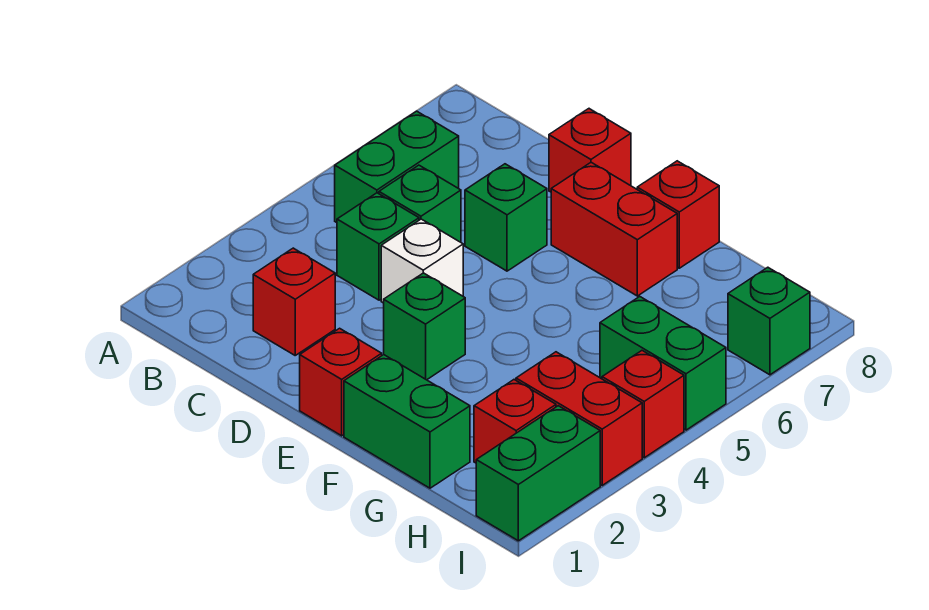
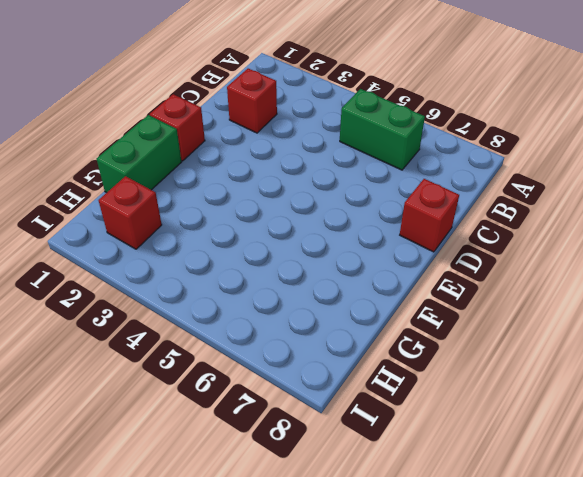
none -> green 1x1 brick [337,193,419,300]
none -> green 1x1 brick [379,165,461,242]
none -> white 1x1 brick [381,219,463,303]

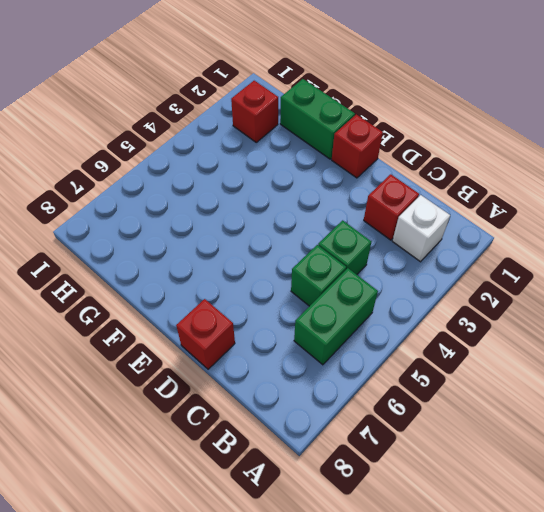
white 1x1 brick [392,195,450,262] -> white 1x1 brick moved to [381,219,463,303]
none -> green 1x1 brick [465,164,547,271]
none -> green 1x1 brick [384,273,465,380]
none -> red 1x2 brick [551,162,677,296]

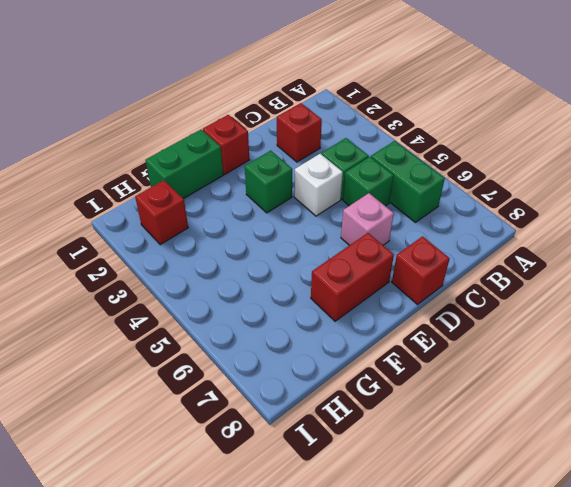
pink 1x1 brick [341,193,394,245] -> green 1x1 brick [465,164,547,271]
none -> red 1x1 brick [637,161,719,268]
none -> red 1x2 brick [516,352,642,485]
none -> green 1x2 brick [600,297,726,430]

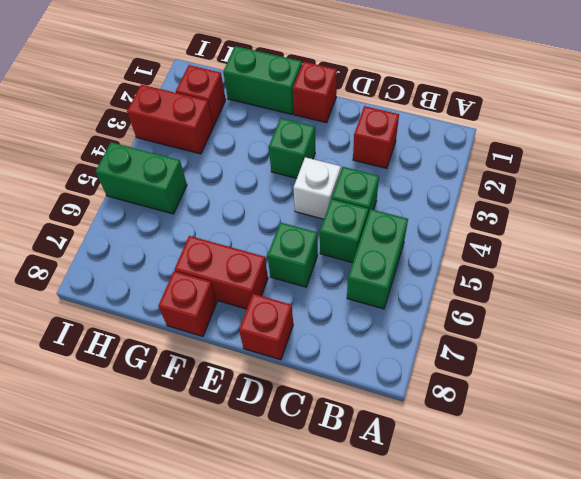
none -> green 1x2 brick [476,406,600,541]
none -> red 1x1 brick [602,351,684,458]
none -> green 1x1 brick [728,267,810,375]

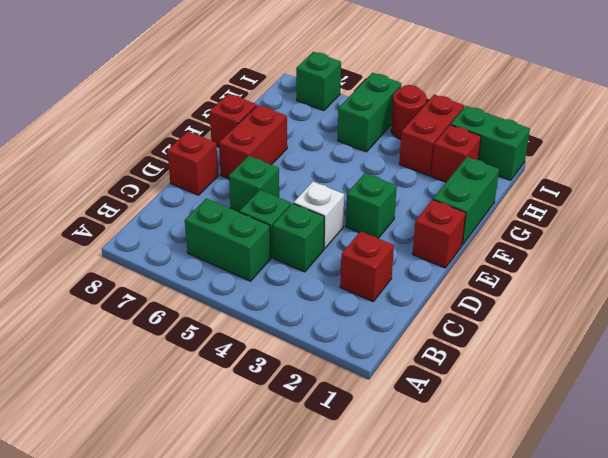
red 1x1 round brick [391,85,427,139] -> red 1x1 brick [602,351,684,458]

